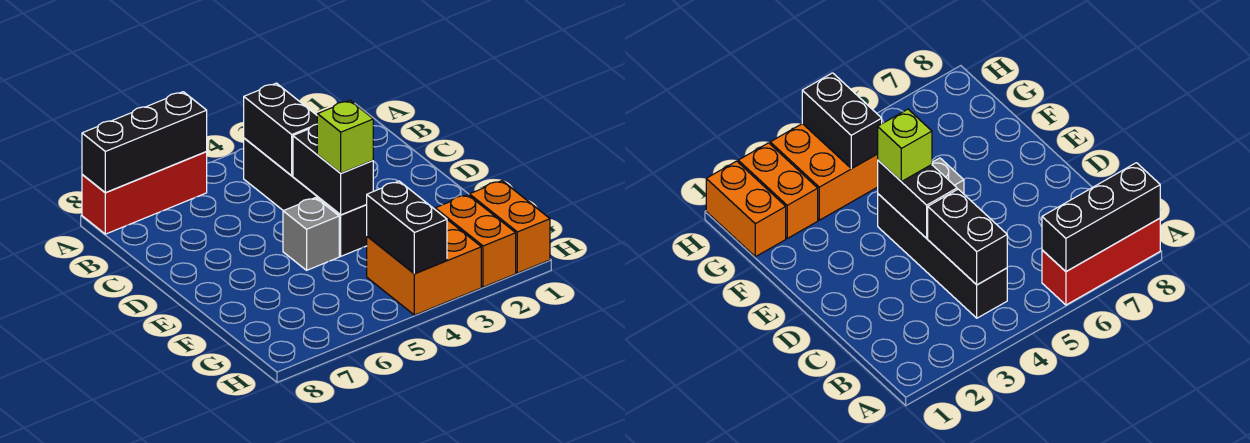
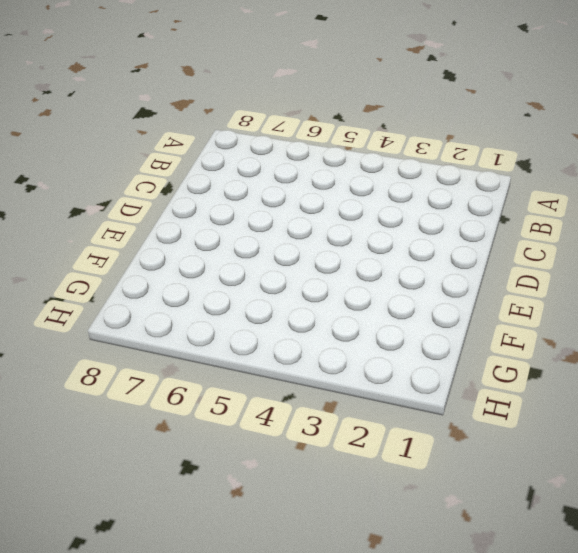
none -> red 1x3 brick [82,152,207,234]
none -> black 1x4 brick [244,138,367,256]

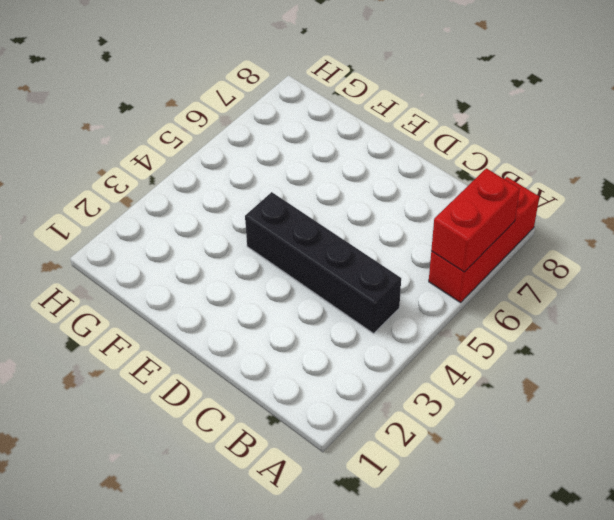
red 1x2 brick [431,168,520,272] -> black 1x3 brick [82,92,207,193]
none -> grey 1x1 brick [283,198,339,270]
none -> orange 1x2 brick [469,181,550,273]

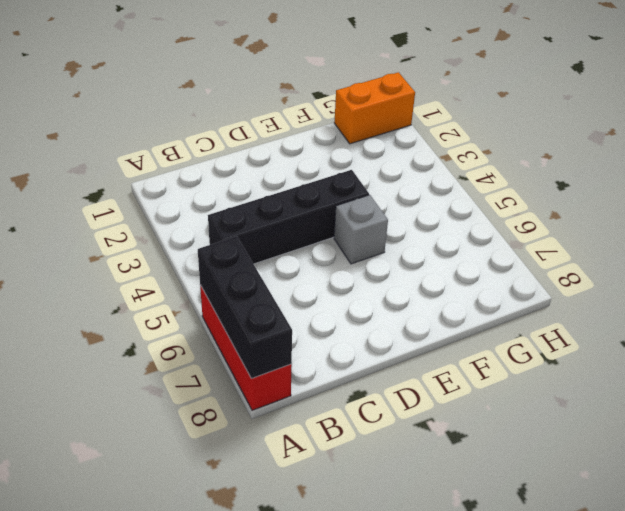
none -> orange 1x2 brick [435,195,516,287]
none -> orange 2x2 brick [367,220,481,315]

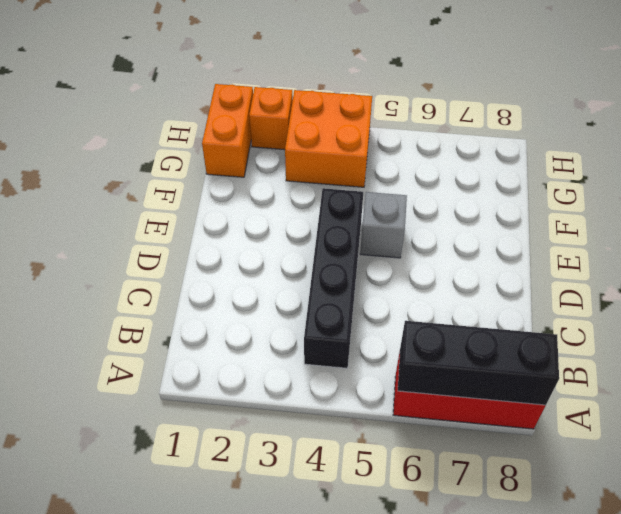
orange 1x1 brick [249,87,293,150] -> orange 1x2 brick [435,195,516,287]
none -> black 1x2 brick [244,83,317,176]
none -> black 1x2 brick [293,124,373,215]

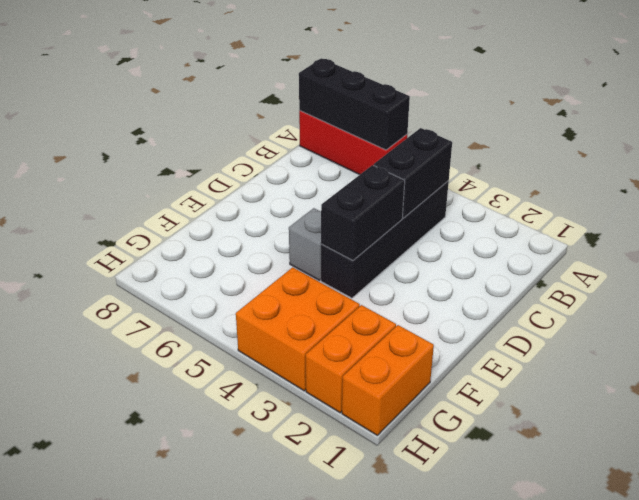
none -> black 1x2 brick [367,181,447,274]
none -> lime 1x1 brick [317,101,373,173]

